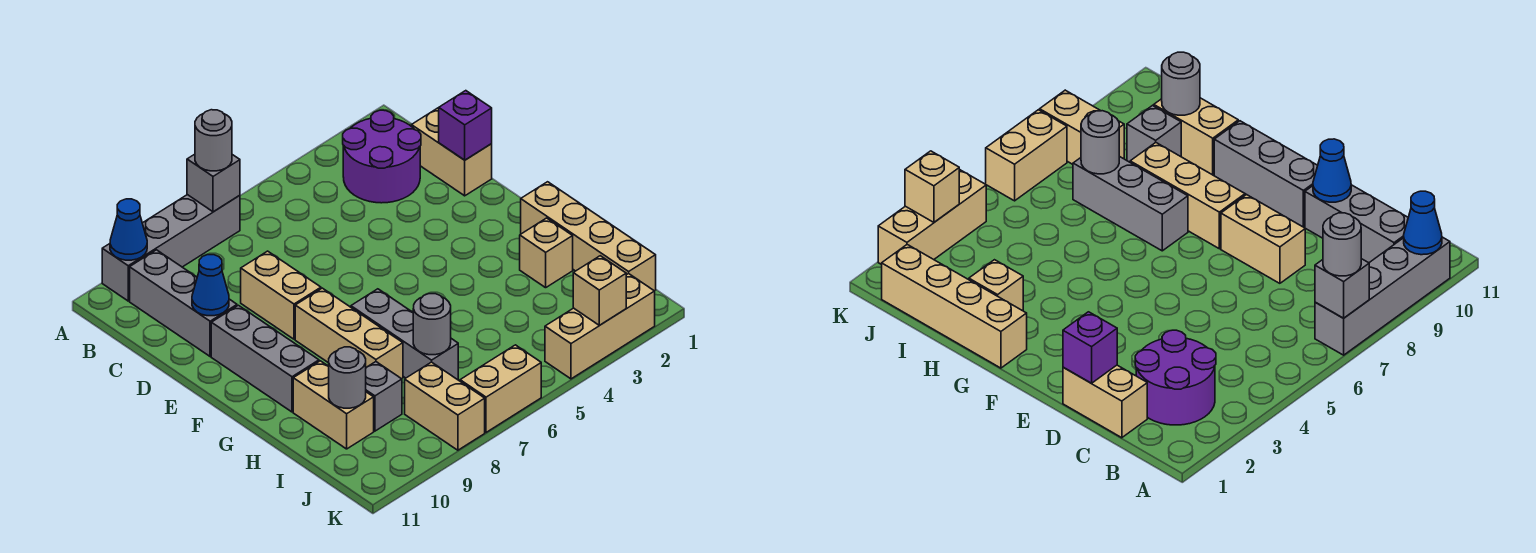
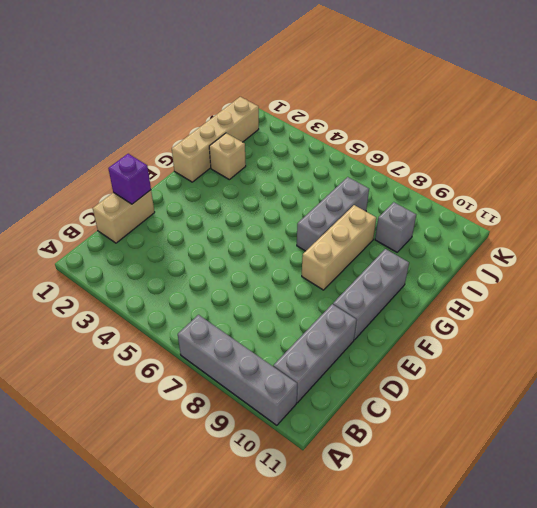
none -> purple 2x2 round brick [343,110,421,203]
none -> tan 1x2 brick [241,251,321,339]
none -> tan 1x2 brick [293,361,374,449]

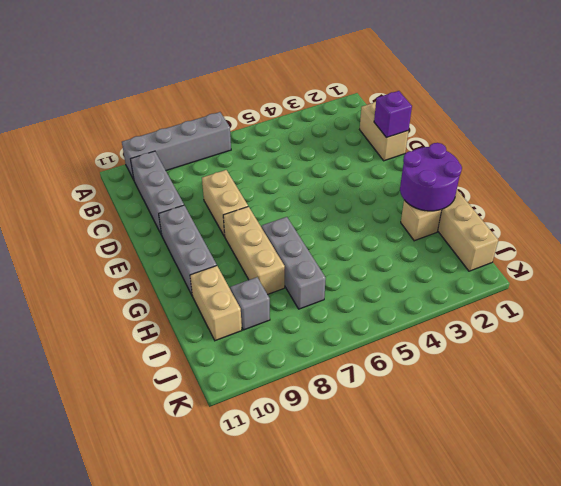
purple 2x2 round brick [400,143,462,211] -> purple 2x2 round brick moved to [343,110,421,203]
none -> tan 1x2 brick [405,362,485,450]
none -> tan 1x3 brick [545,273,655,379]
none -> tan 1x2 brick [460,345,541,432]

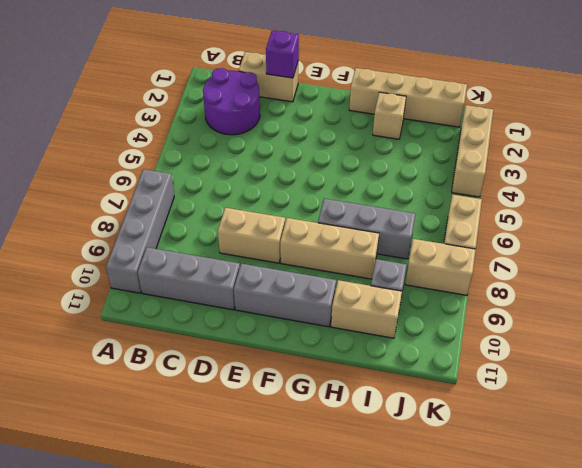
none -> grey 1x1 brick [187,154,240,212]
none -> blue 1x1 cone [110,199,147,260]
none -> blue 1x1 cone [192,255,229,316]

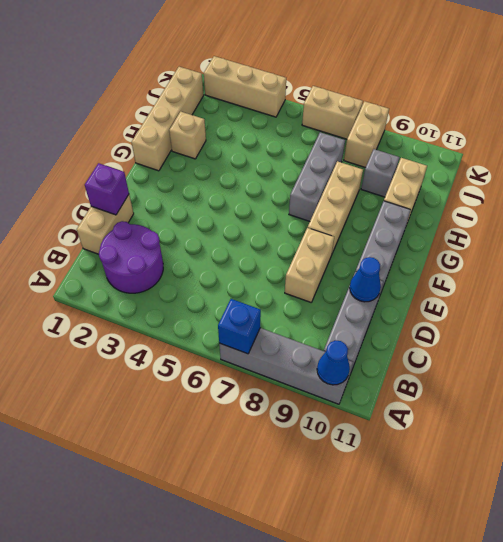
blue 1x1 brick [218,299,261,354] -> grey 1x1 brick [187,154,240,212]
none -> grey 1x1 round brick [413,294,451,355]
none -> grey 1x1 round brick [328,347,366,408]
none -> tan 1x1 brick [573,256,626,325]

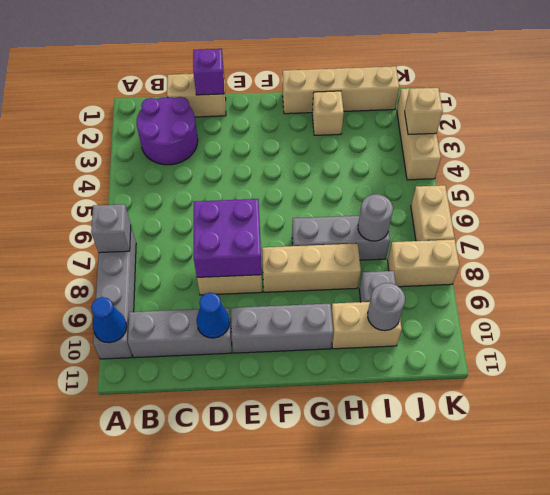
purple 2x2 brick [194,199,262,277] -> none
none -> grey 1x1 round brick [195,110,232,171]

